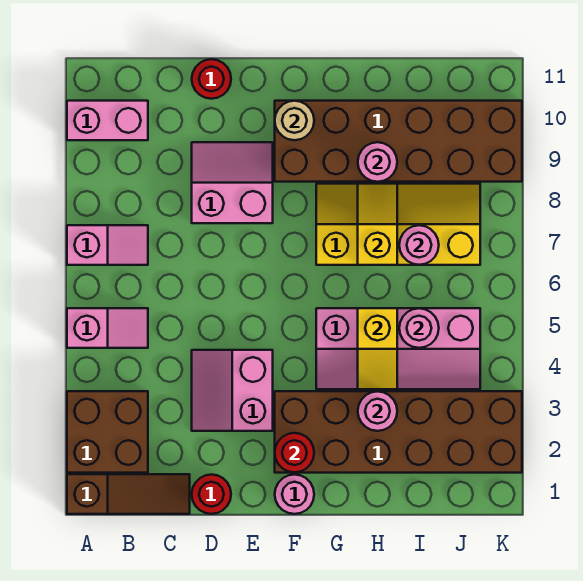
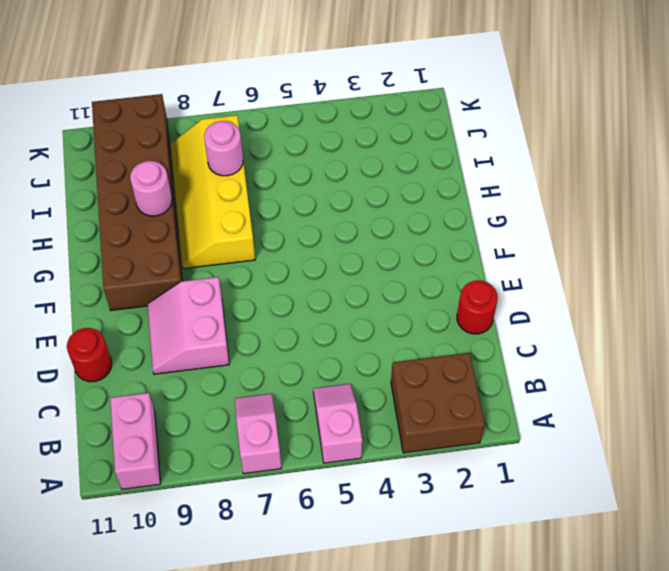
none -> brown 1x3 slope [67,474,190,514]
none -> pink 2x2 slope [192,350,273,431]
none -> pink 1x1 round brick [275,475,314,514]

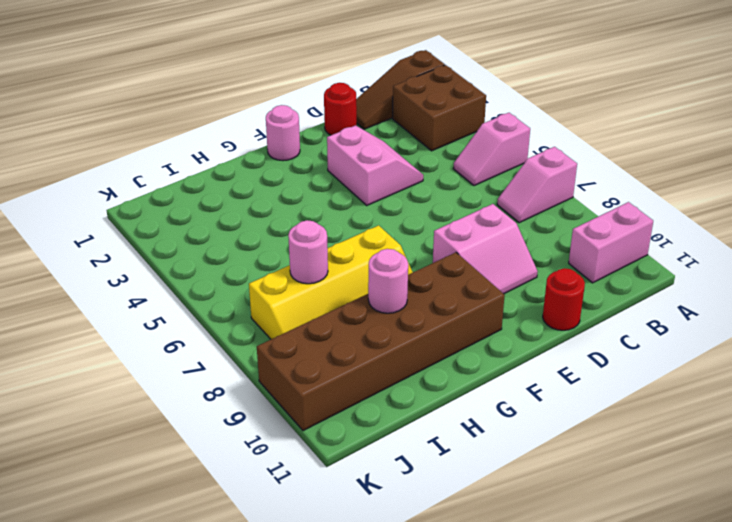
none -> brown 2x6 brick [275,391,522,473]
none -> pink 2x4 slope [316,308,480,389]
none -> red 1x1 round brick [275,433,314,473]

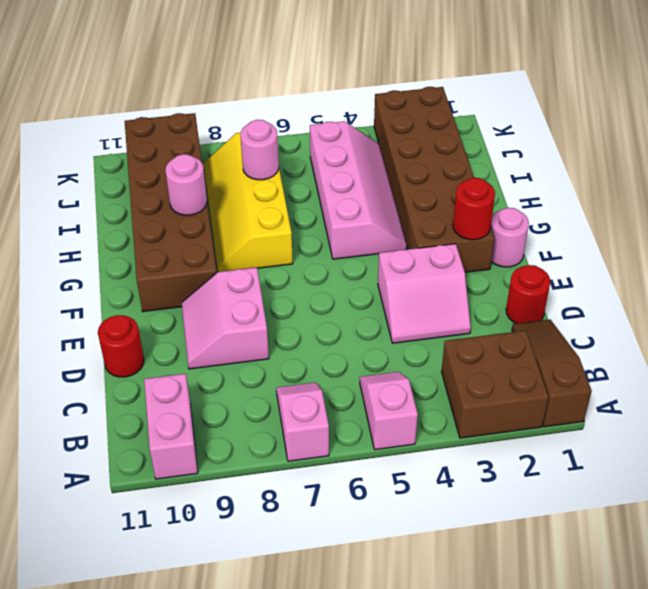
none -> tan 1x1 round brick [275,101,314,140]
none -> pink 1x1 round brick [358,391,397,431]
none -> yellow 1x2 slope [358,308,397,389]

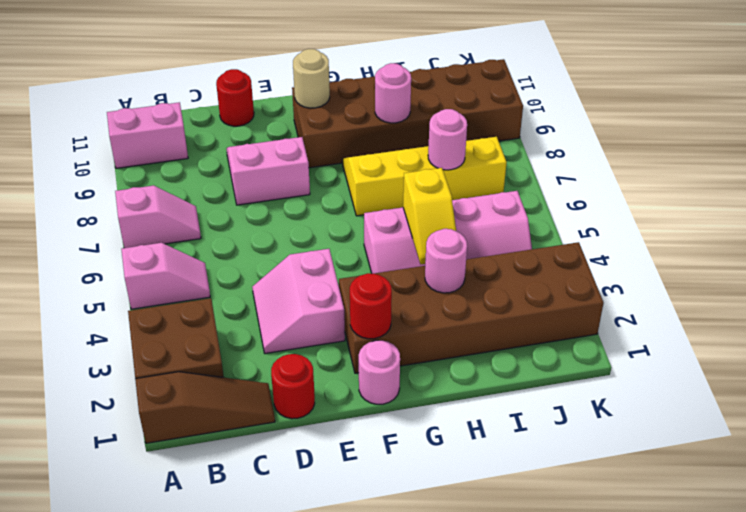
none -> yellow 1x2 slope [358,184,397,265]
none -> pink 1x1 round brick [399,308,439,348]

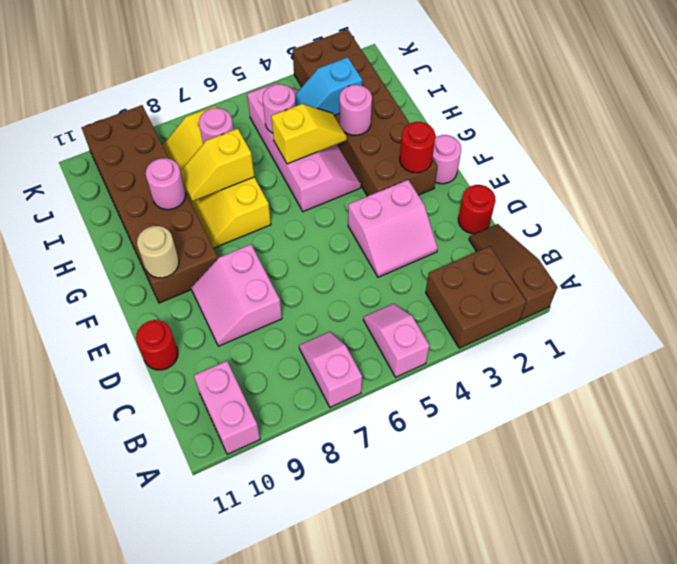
cyan 1x2 slope [295,57,362,116] -> none

